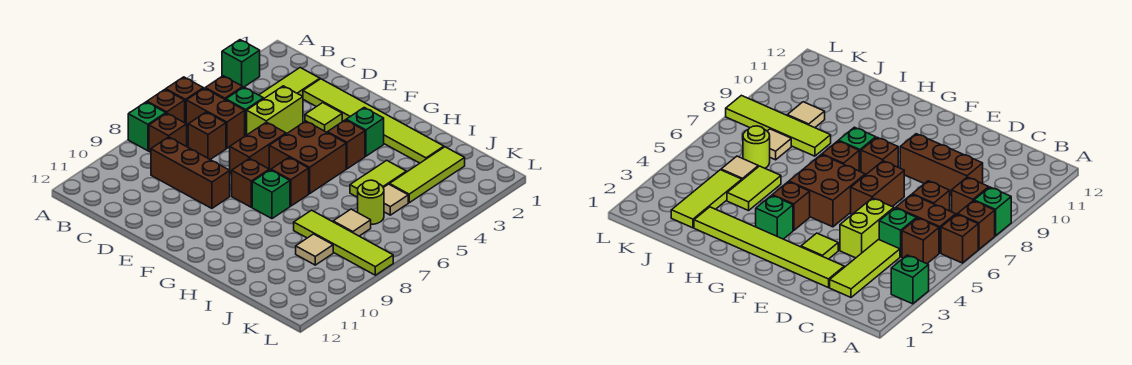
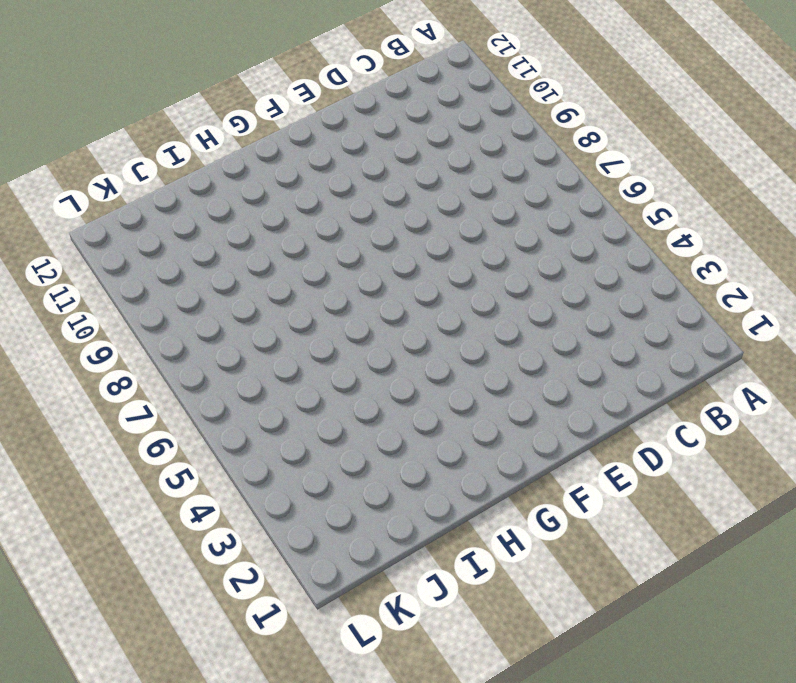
none -> green 1x1 brick [222,40,260,87]
none -> brown 1x1 brick [166,77,203,123]
none -> brown 1x1 brick [147,89,185,123]

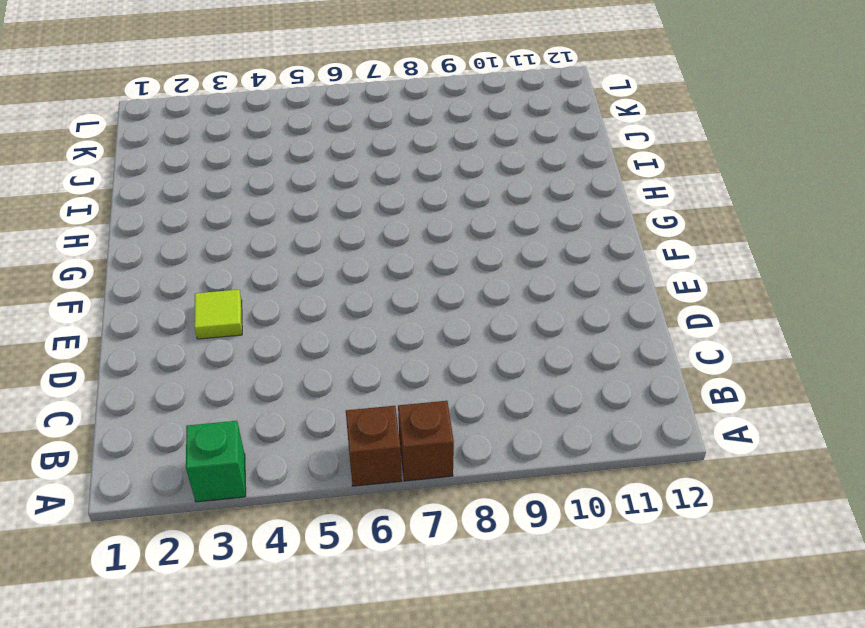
none -> green 1x1 brick [128,102,166,151]
none -> brown 1x1 brick [205,76,243,100]
none -> brown 1x2 brick [186,88,245,148]

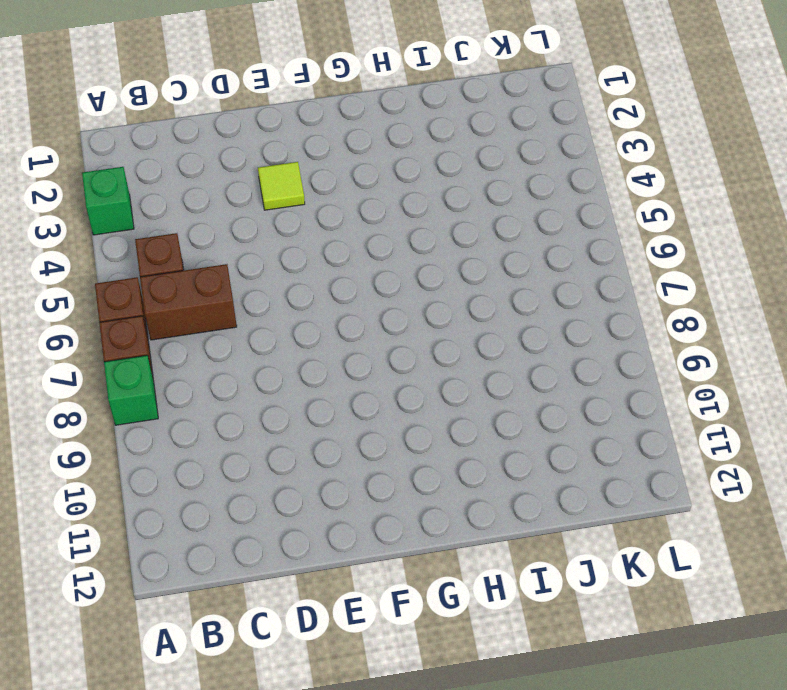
none -> brown 1x1 brick [149,113,187,152]
none -> lime 1x3 tile [259,68,320,98]
none -> green 1x1 brick [226,87,264,136]

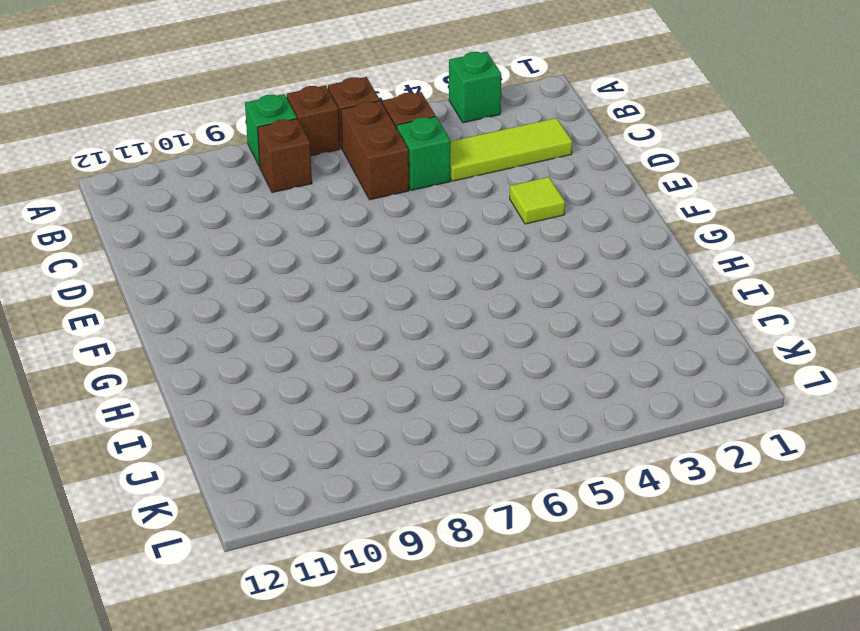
none -> brown 1x1 brick [188,112,226,160]
none -> brown 1x3 brick [151,137,230,208]
none -> lime 1x6 tile [303,79,444,163]

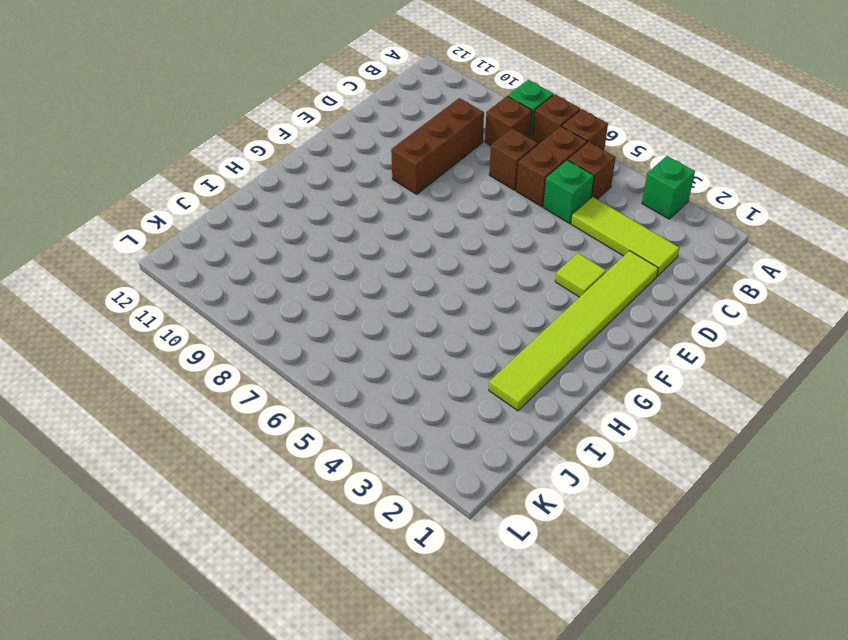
none -> lime 1x2 brick [247,86,303,135]
none -> brown 1x2 brick [230,122,286,174]
none -> brown 2x2 brick [269,121,346,194]

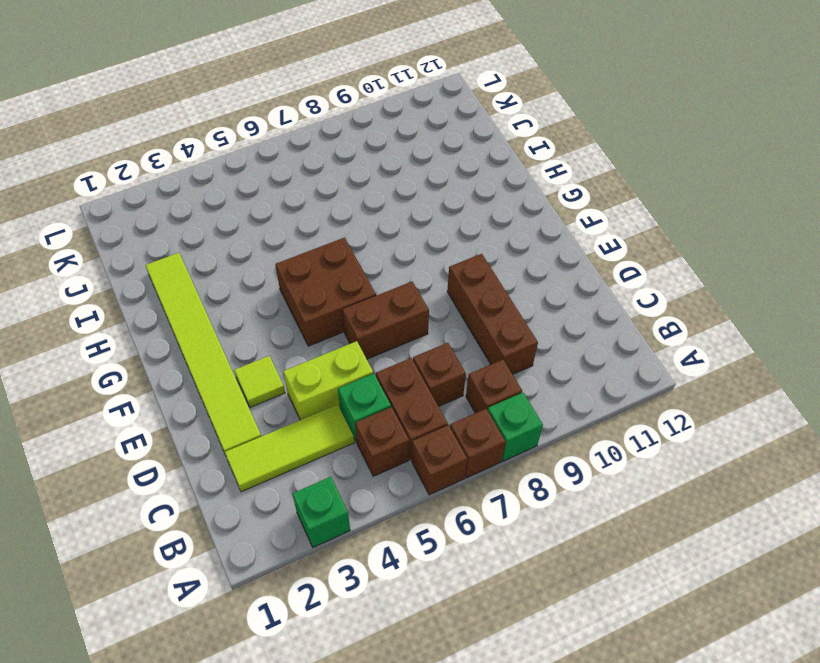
none -> brown 1x1 brick [232,158,269,207]
none -> green 1x1 brick [346,108,384,156]
none -> brown 1x1 brick [327,120,365,169]

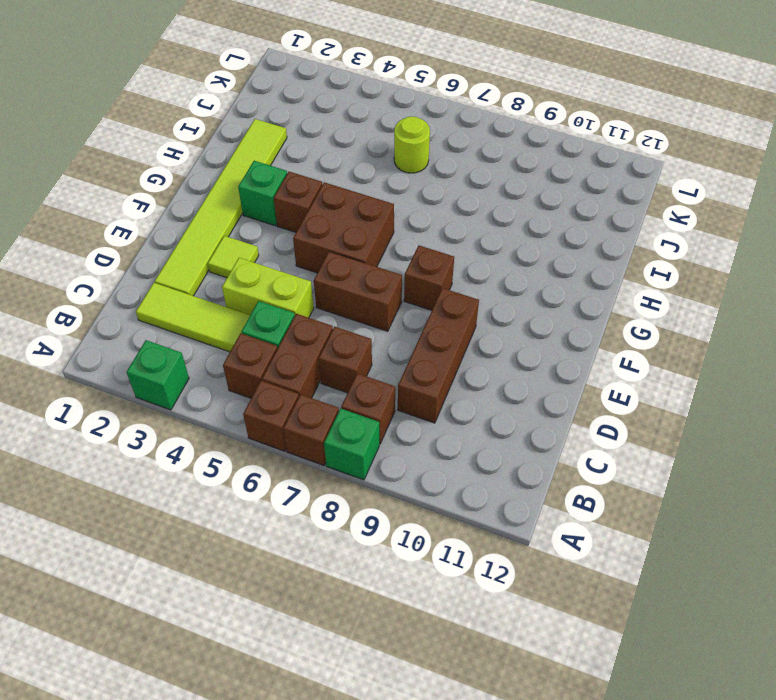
none -> brown 1x1 brick [271,158,309,206]
none -> green 1x1 brick [252,170,290,219]
none -> lime 1x2 tile [350,160,406,197]

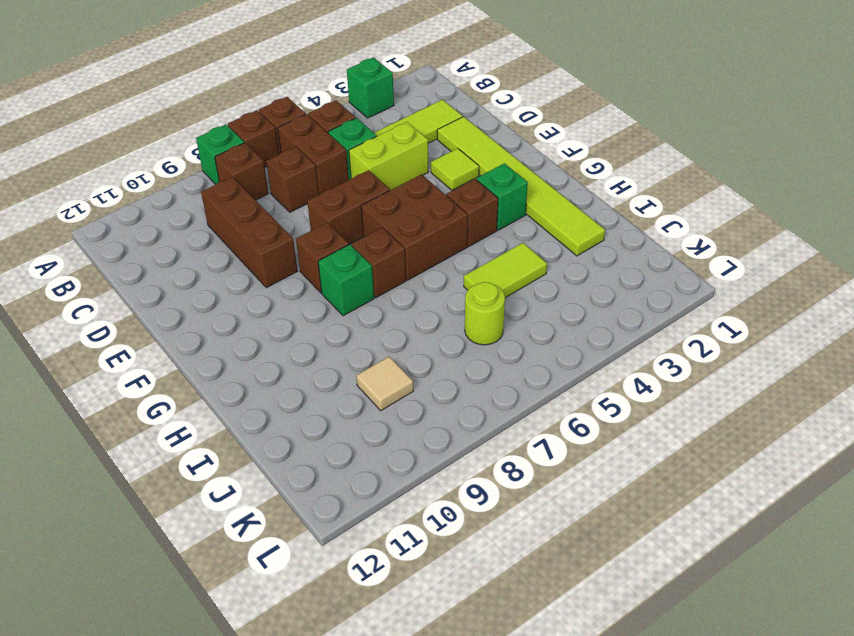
none -> lime 1x4 tile [294,210,393,275]
none -> lime 1x3 tile [390,147,465,203]
none -> tan 1x1 tile [383,184,408,215]

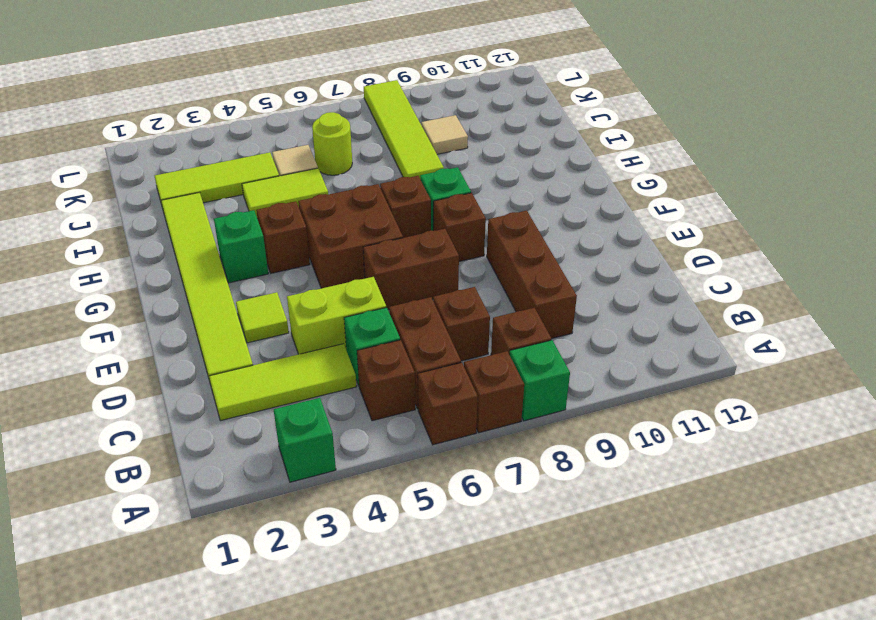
none -> tan 1x1 tile [333,209,371,236]

